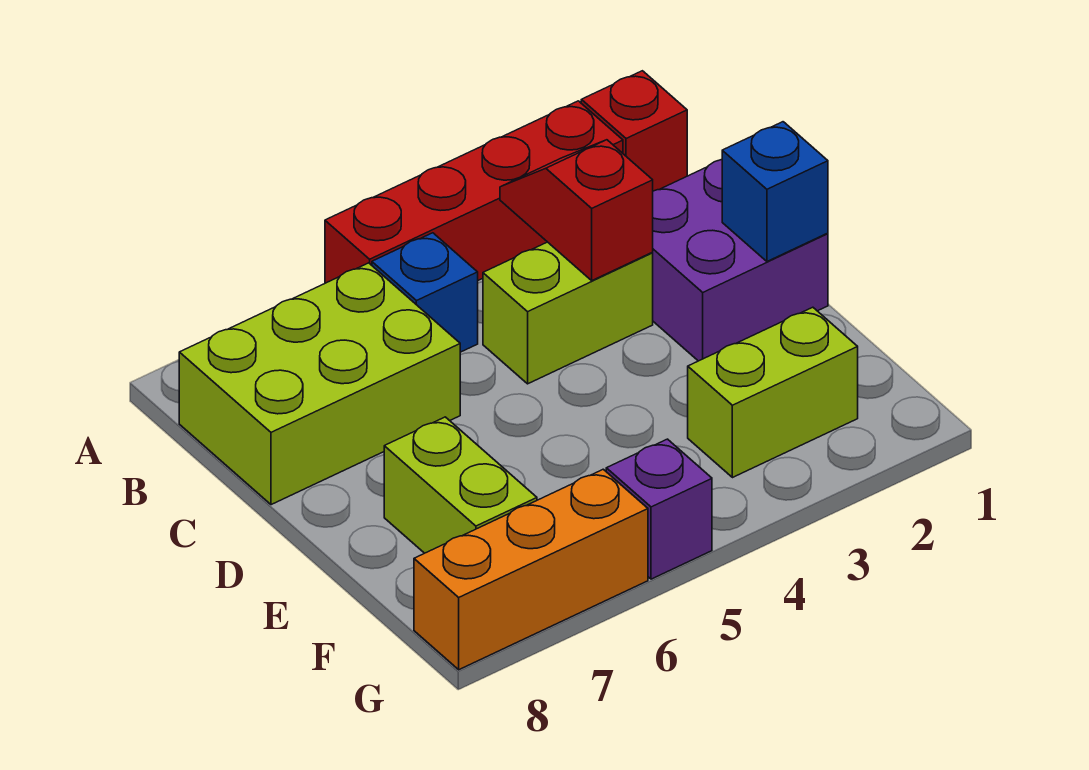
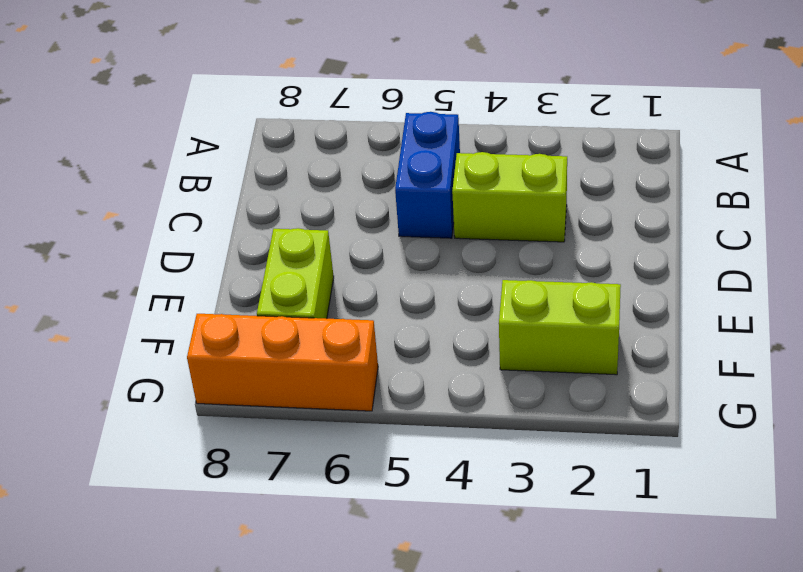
blue 1x2 brick [395,112,460,238] -> blue 1x1 brick [372,233,478,352]
none -> red 1x1 brick [581,71,687,191]
none -> red 1x4 brick [325,101,623,283]
none -> lime 2x3 brick [179,263,460,505]

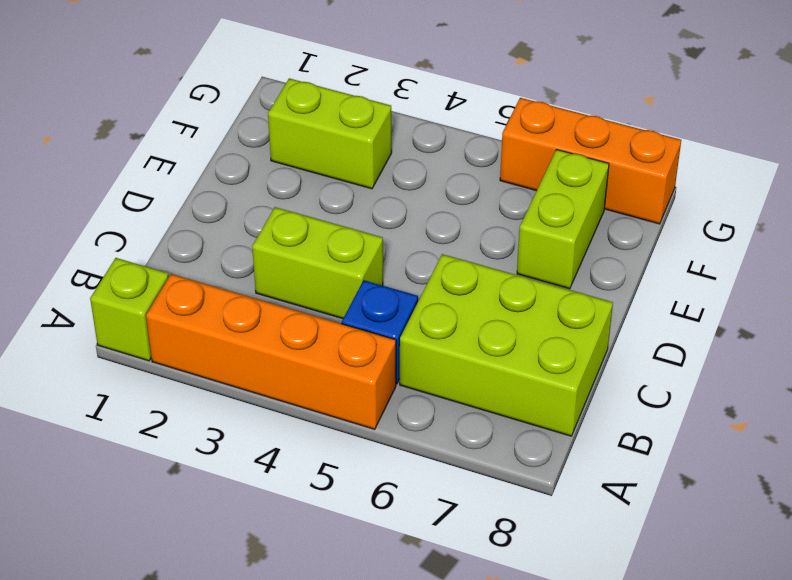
lime 1x1 brick [90,258,169,361] -> red 1x1 brick [581,71,687,191]
orange 1x4 brick [146,274,396,429] -> red 1x4 brick [325,101,623,283]
none -> purple 2x2 brick [652,160,828,361]
none -> purple 1x1 brick [606,439,712,579]
none -> red 1x2 slope [500,140,653,280]

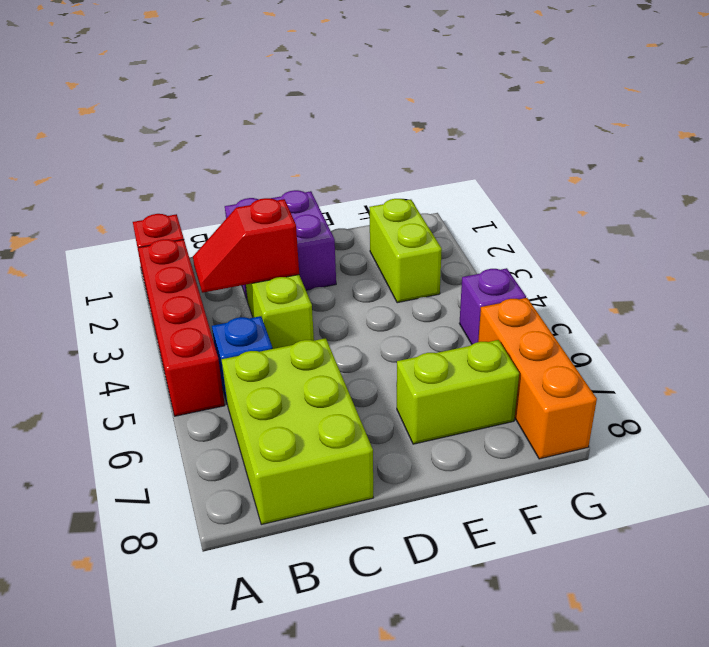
none -> blue 1x1 brick [722,122,828,261]

